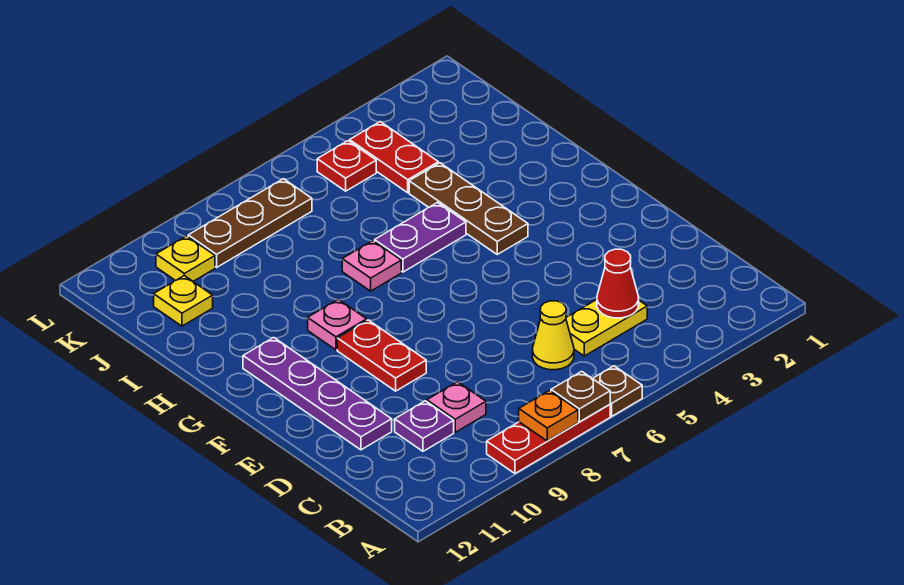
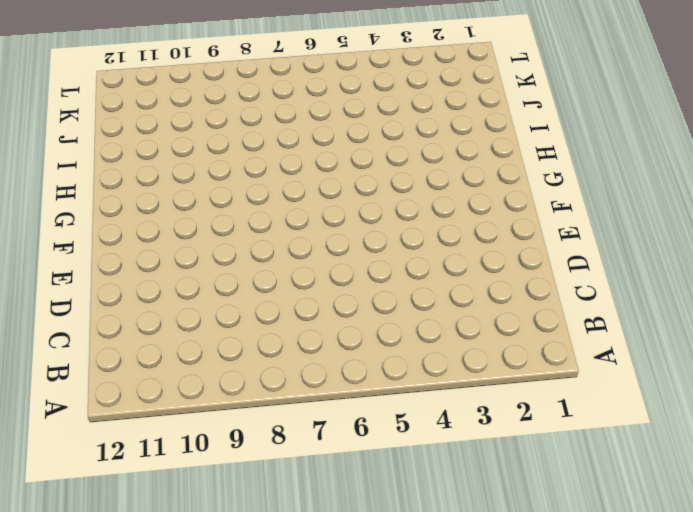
none -> brown 1x1 plate [592,366,642,416]
none -> red 1x3 plate [487,405,610,473]
none -> yellow 1x2 plate [566,300,647,356]

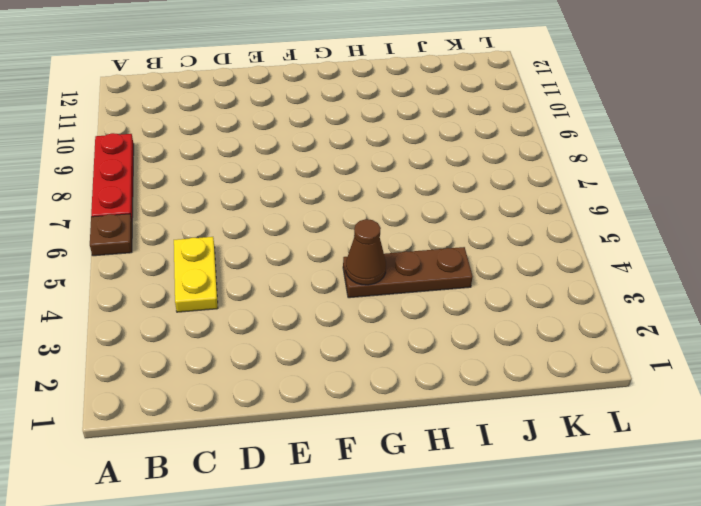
brown 1x1 cone [346,219,386,285] -> none
none -> yellow 1x1 cone [532,301,574,370]
none -> pink 1x1 plate [427,382,486,432]
none -> purple 1x1 plate [395,401,454,451]

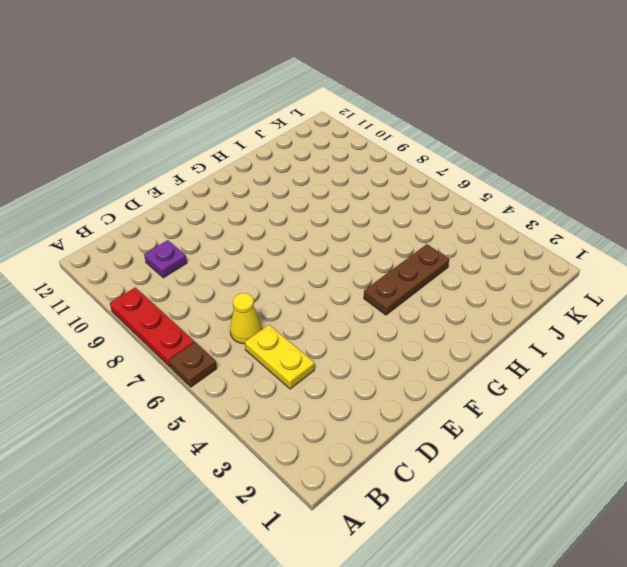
none -> pink 1x1 plate [427,382,486,432]
none -> purple 1x4 plate [243,338,392,450]
none -> red 1x2 plate [337,320,426,391]

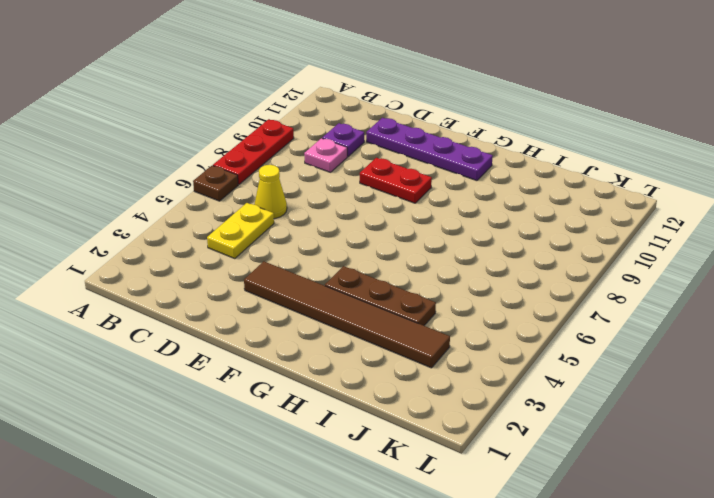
brown 1x6 tile [244,261,450,368] -> none
none -> pink 1x1 plate [308,299,367,350]
none -> purple 1x2 plate [375,203,466,272]
none -> pink 1x1 plate [342,241,401,291]

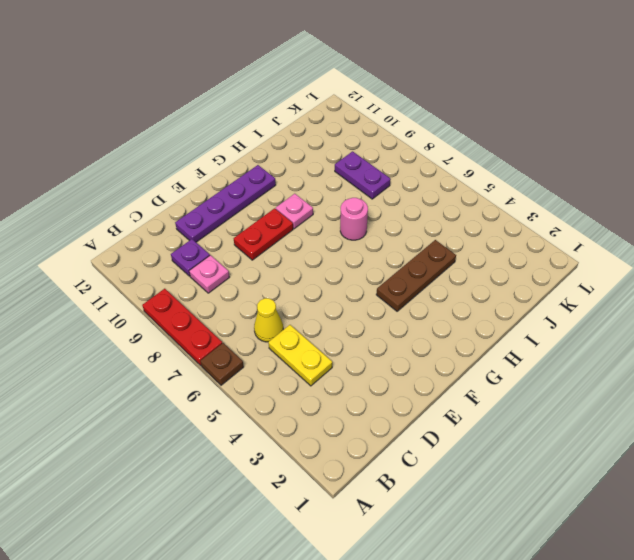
pink 1x1 round brick [340,198,368,240] -> pink 1x1 plate [342,241,401,291]
purple 1x2 plate [335,151,391,199] -> purple 1x2 plate moved to [375,203,466,272]
none -> red 1x2 plate [350,122,438,193]
none -> yellow 1x1 plate [154,276,213,326]
none -> red 1x1 plate [317,141,376,191]

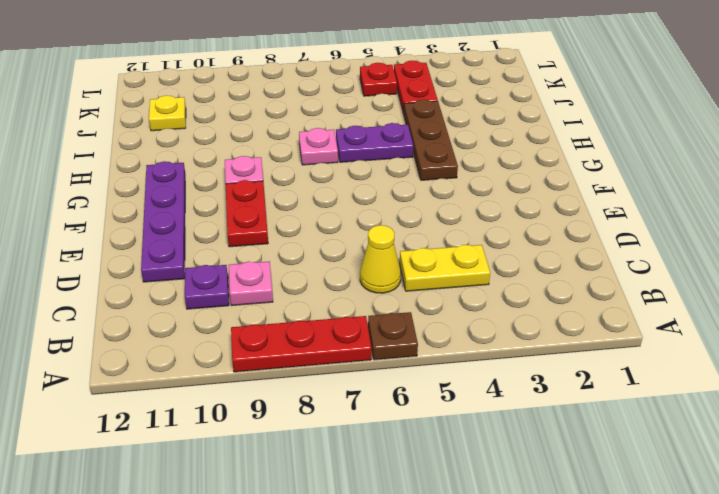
none -> brown 1x3 plate [188,179,312,267]
none -> yellow 1x1 plate [156,236,215,281]
none -> brown 1x1 plate [551,371,610,422]

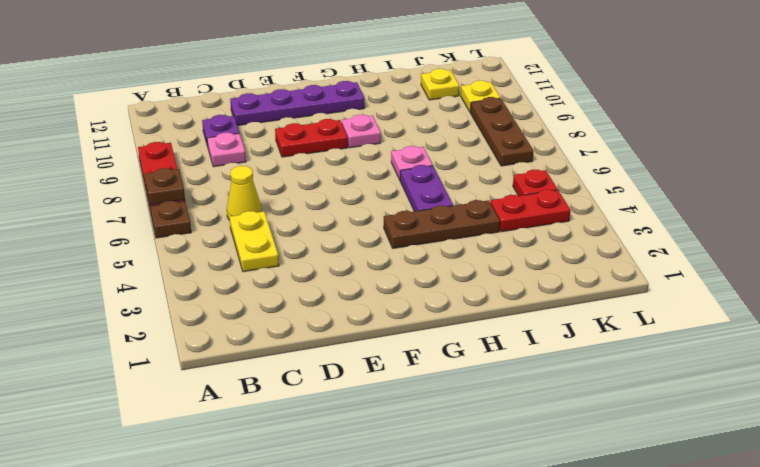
none -> orange 1x1 plate [519,391,578,441]
none -> red 1x1 cone [597,249,639,318]

